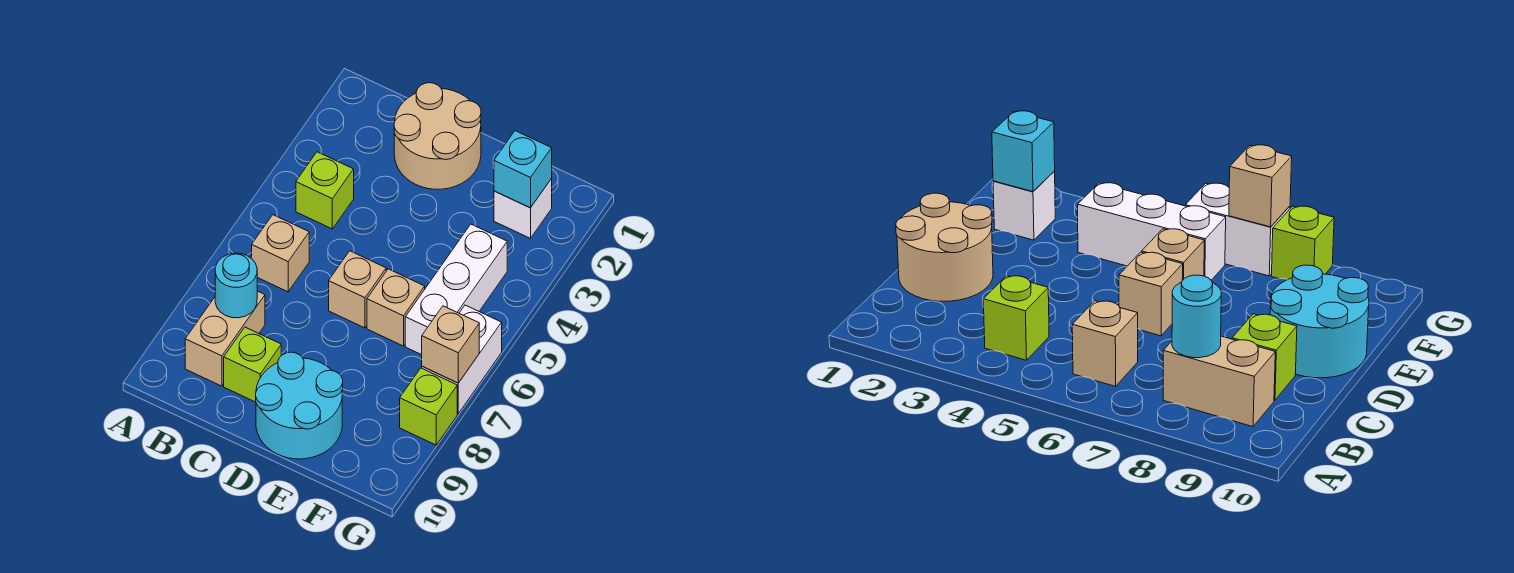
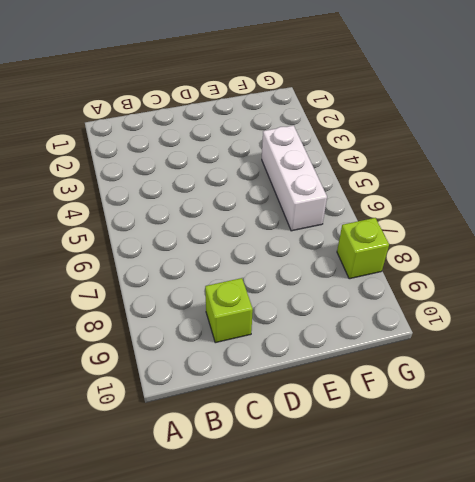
none -> lime 1x1 brick [296,152,354,229]
none -> tan 1x1 brick [252,215,309,292]
none -> tan 1x2 brick [185,291,265,386]

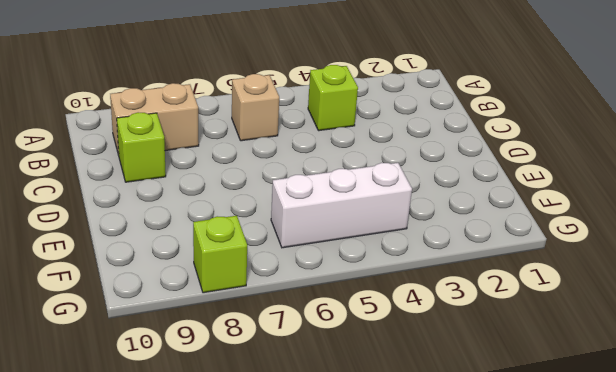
none -> tan 2x2 round brick [394,83,481,189]
none -> tan 1x1 brick [329,251,386,328]
none -> cyan 2x2 round brick [256,352,343,459]

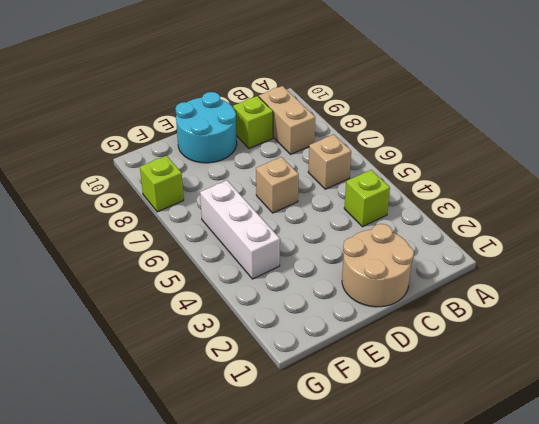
none -> tan 1x1 brick [367,269,425,346]
none -> white 1x1 brick [494,179,552,238]
none -> white 1x2 brick [422,305,502,413]

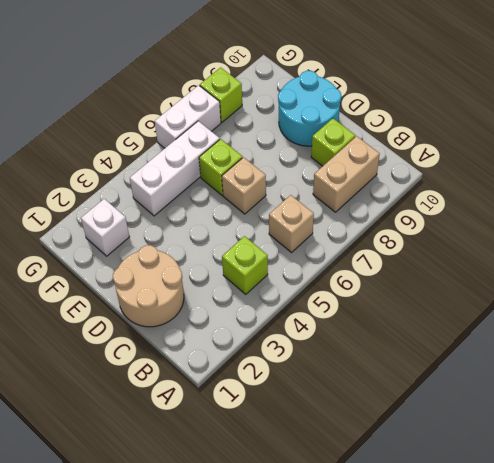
lime 1x1 brick [199,139,242,195] -> tan 1x1 brick [367,269,425,346]
none -> cyan 1x1 round brick [215,253,257,318]
none -> cyan 1x1 brick [494,131,552,208]
none -> tan 1x1 brick [422,306,479,383]

